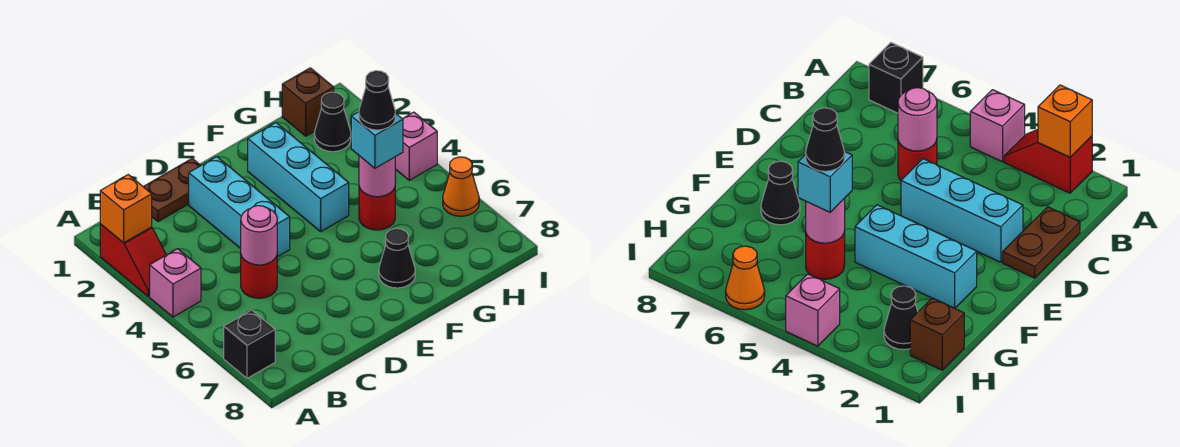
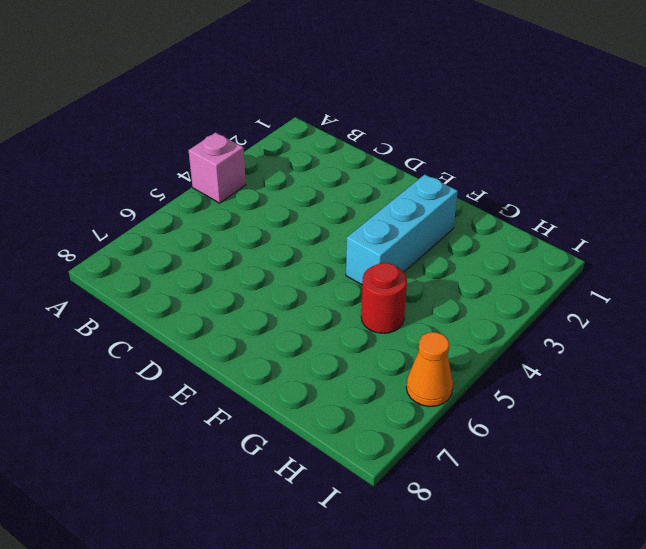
none -> red 1x2 slope [100,224,166,297]
none -> black 1x1 brick [224,310,275,378]
none -> brown 1x2 plate [143,159,201,222]

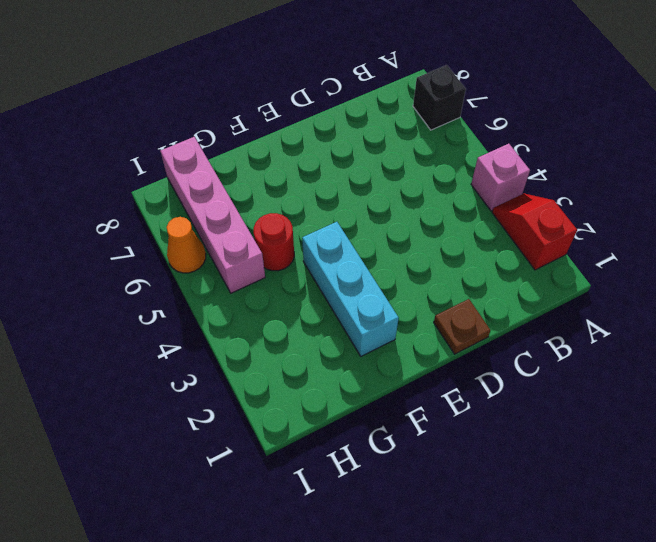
brown 1x1 plate [434,299,490,354] -> brown 1x2 plate [143,159,201,222]
pink 1x4 brick [161,137,265,293] -> none
none -> red 1x1 round brick [241,256,277,298]
none -> cyan 1x3 brick [189,157,290,257]
none -> black 1x1 cone [379,229,415,288]

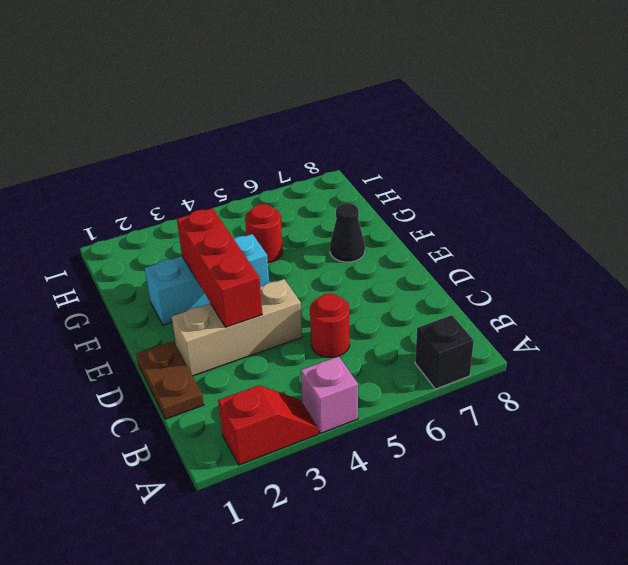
tan 1x3 brick [172,279,302,376] -> cyan 1x3 brick [189,157,290,257]
red 1x3 brick [177,208,262,327] -> none
none -> brown 1x1 brick [282,68,334,136]
none -> black 1x1 cone [314,92,351,152]
none -> pink 1x1 brick [395,112,437,180]

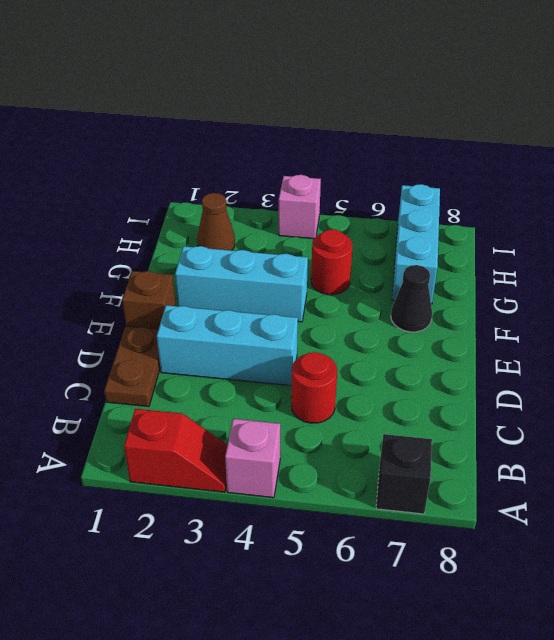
brown 1x1 brick [122,271,176,329] -> brown 1x1 brick moved to [282,68,334,136]
cyan 1x3 brick [392,184,440,304] -> none
brown 1x1 cone [197,193,235,250] -> black 1x1 cone [314,92,351,152]
none -> orange 1x1 cone [443,157,479,216]
none -> orange 1x1 brick [100,175,152,243]
none -> pink 1x1 round brick [241,206,277,265]

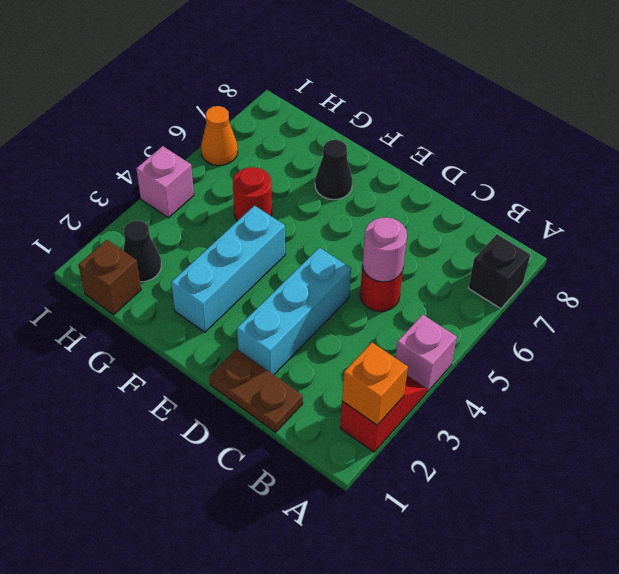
none -> pink 1x1 round brick [359,156,395,197]
none -> cyan 1x1 brick [351,112,403,168]
none -> black 1x1 cone [359,71,395,130]

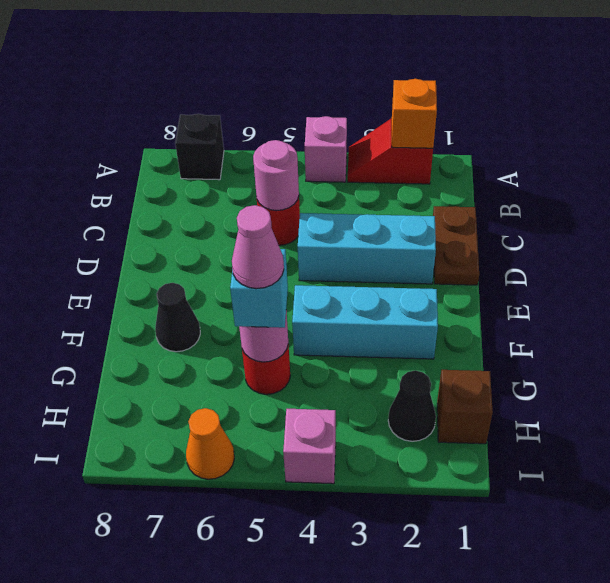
pink 1x1 cone [232,205,284,289] -> black 1x1 cone [359,71,395,130]

